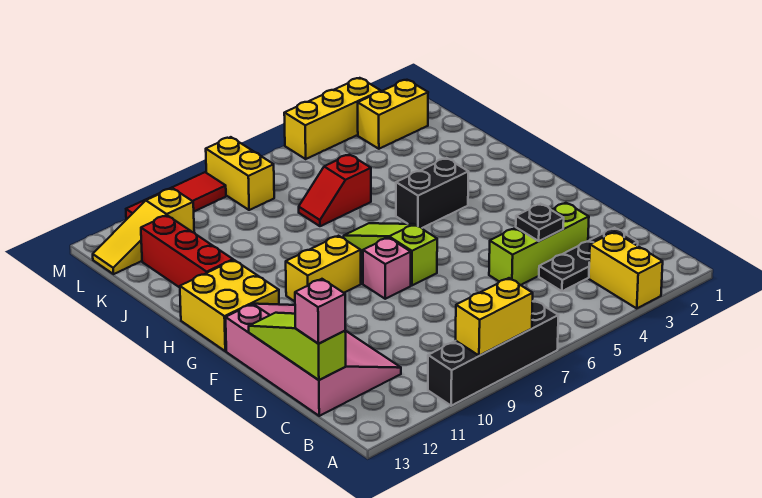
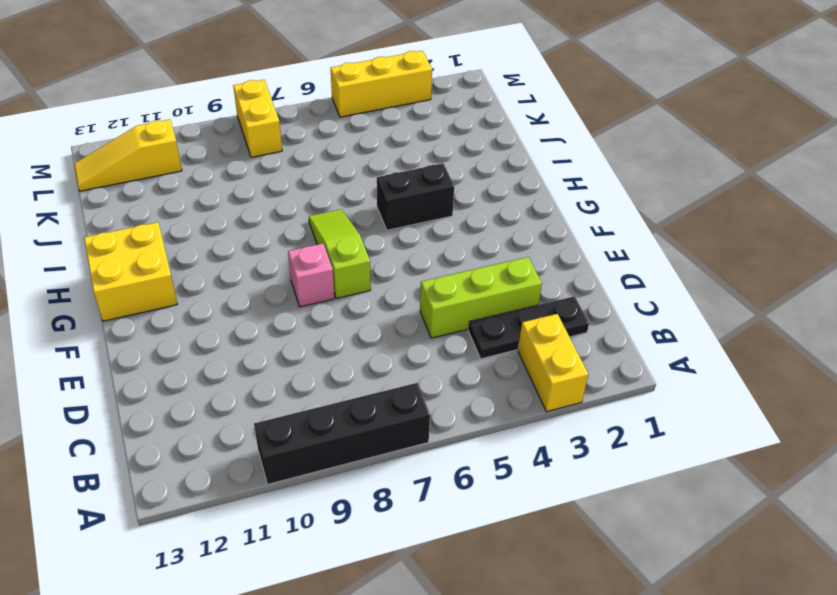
none -> pink 3x4 slope [226,304,401,416]
none -> yellow 1x2 brick [286,236,361,301]
none -> red 1x3 brick [141,215,233,287]

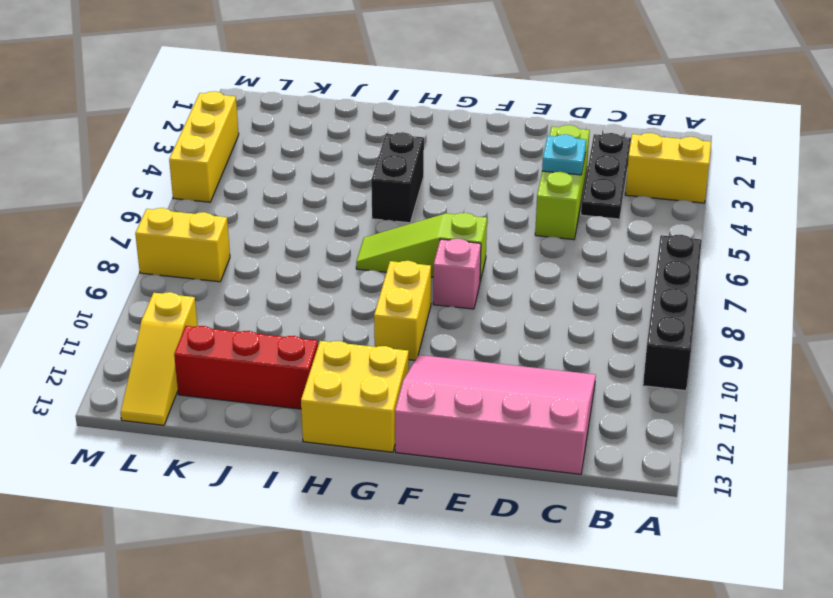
cyan 1x1 plate [542,134,586,175] -> black 1x1 plate [516,204,564,241]
none -> red 1x2 slope [299,155,371,226]
none -> yellow 1x2 brick [358,80,428,149]
none -> red 1x3 tile [126,172,226,220]

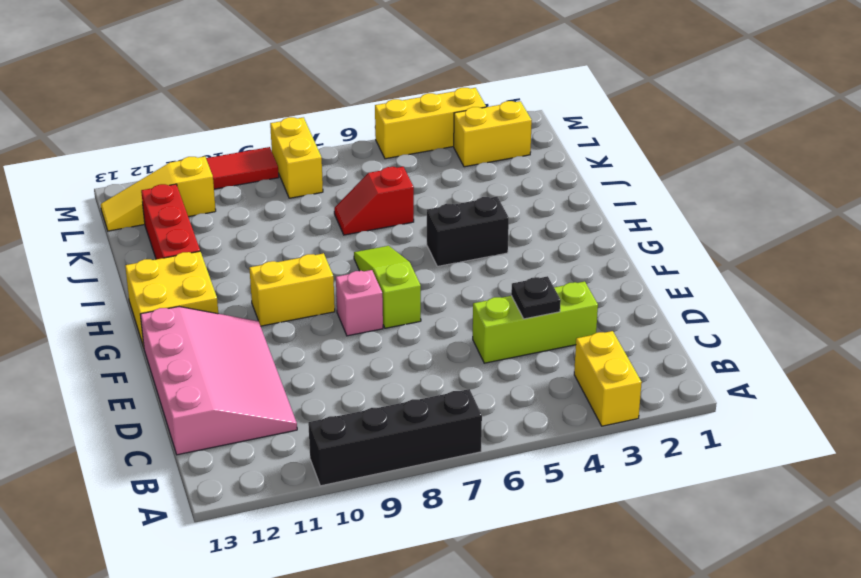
none -> black 1x3 plate [539,228,638,291]
none -> yellow 1x2 brick [456,278,533,356]
none -> lime 1x3 slope [249,313,346,380]

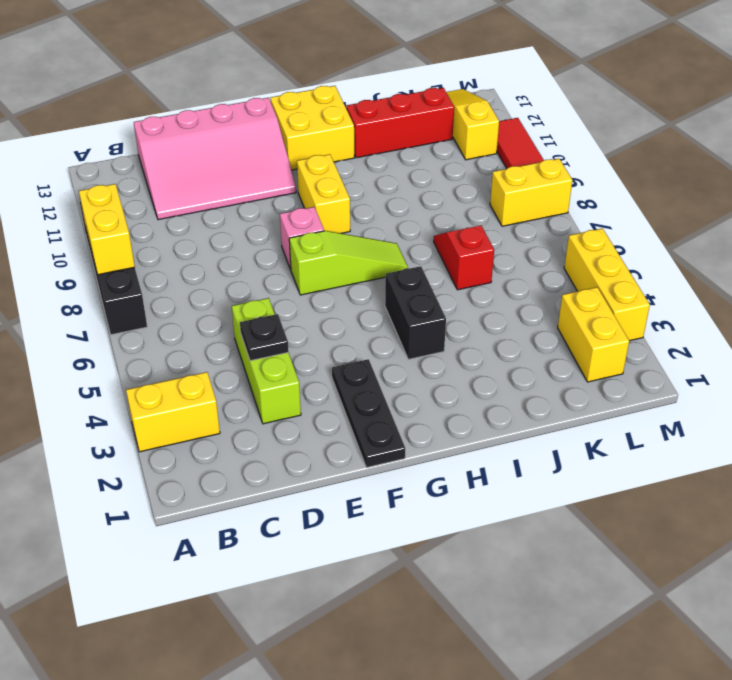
black 1x3 plate [332,359,405,468] -> black 1x3 plate moved to [539,228,638,291]
none -> lime 1x3 slope [249,313,346,380]
none -> pink 1x1 brick [295,279,345,344]

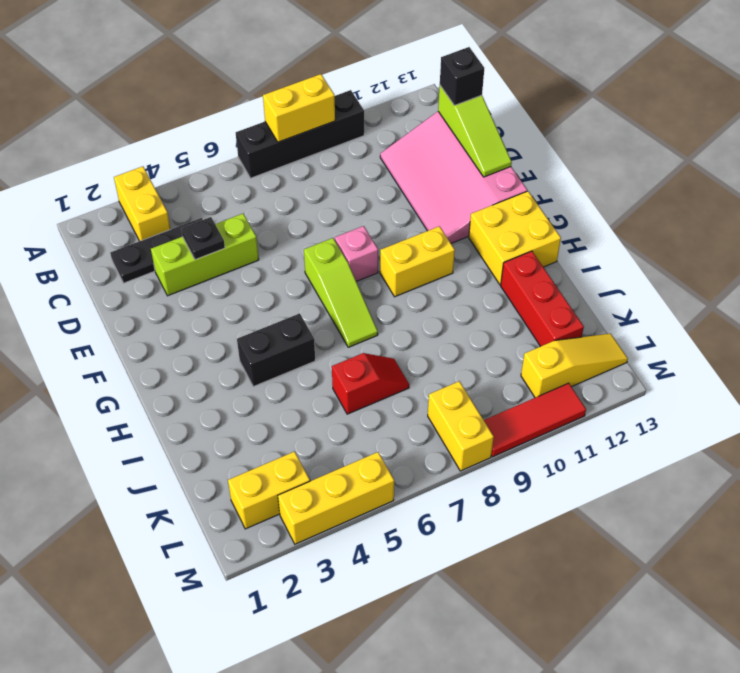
black 1x1 brick [440,47,484,105] -> pink 1x1 brick [295,279,345,344]

